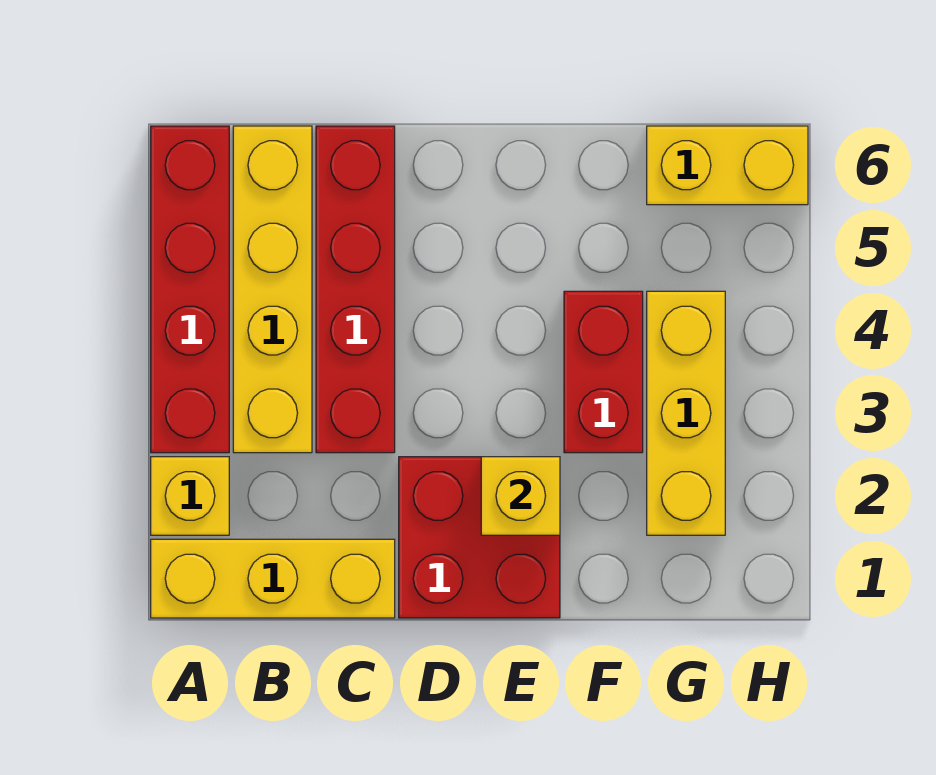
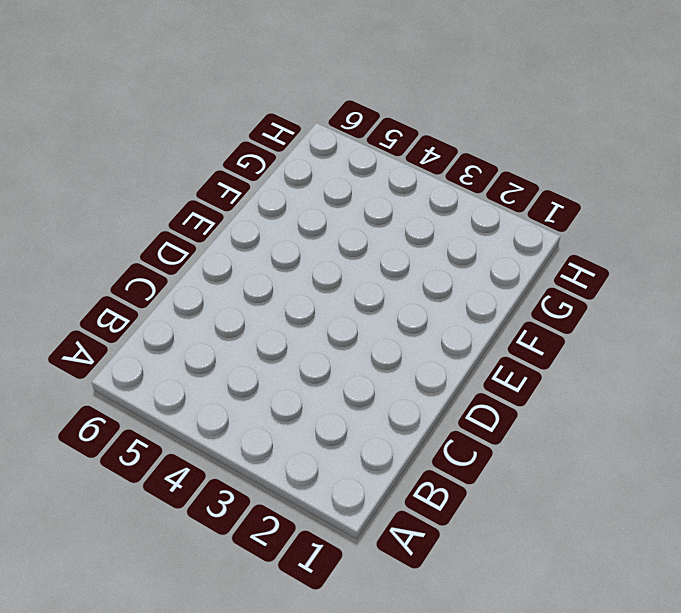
none -> yellow 1x3 brick [151,539,395,618]
none -> yellow 1x1 brick [151,457,229,535]

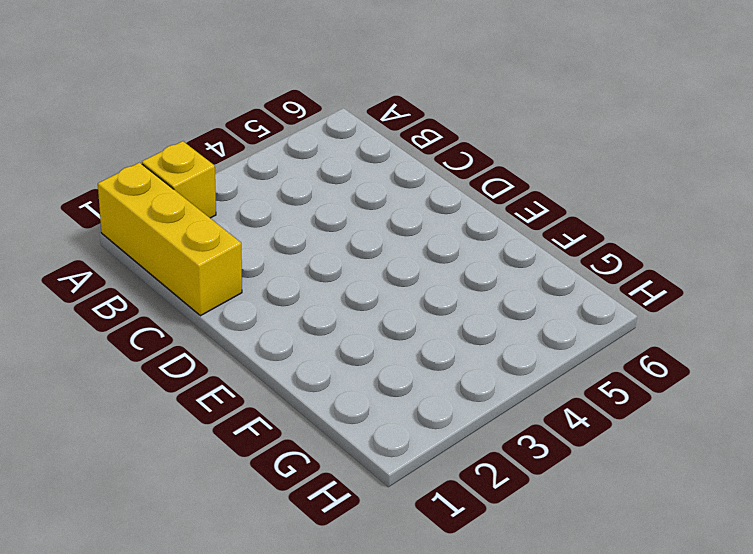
none -> red 1x4 brick [151,126,229,453]
none -> yellow 1x4 brick [233,126,312,453]

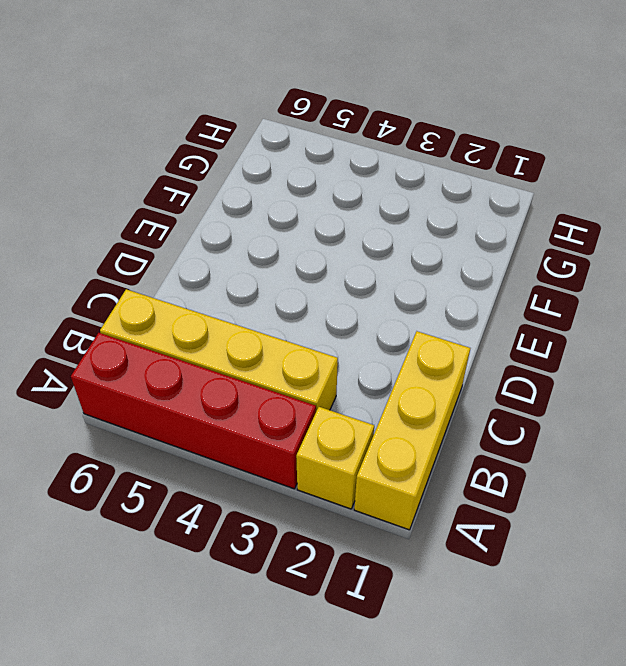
none -> red 1x4 brick [316,126,395,453]
none -> red 2x2 brick [399,457,560,618]

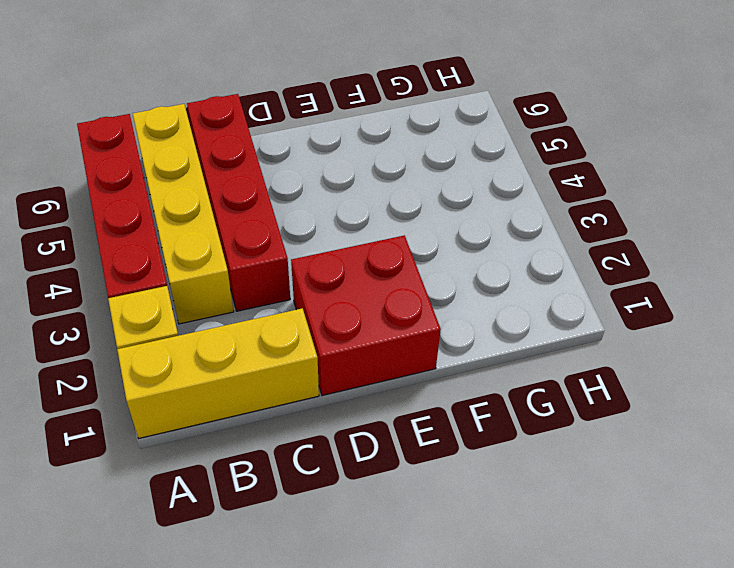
none -> red 1x2 brick [564,291,643,453]
none -> yellow 1x3 brick [647,291,725,535]

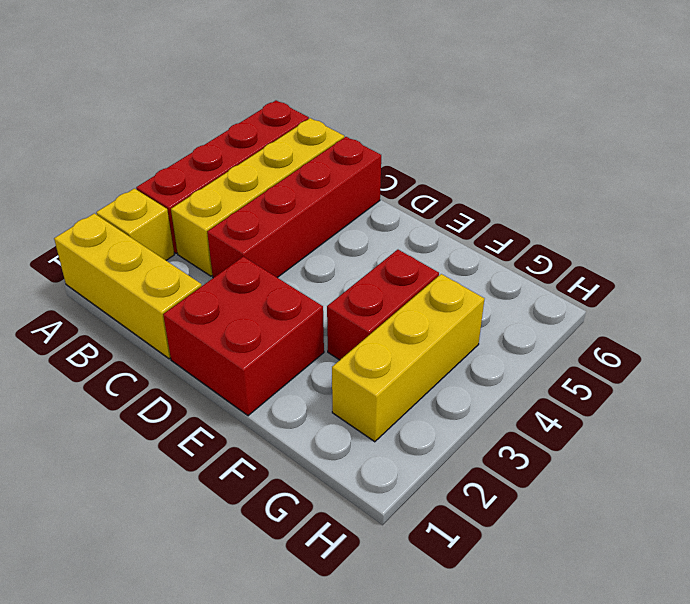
none -> yellow 1x2 brick [647,126,808,205]
none -> yellow 1x1 brick [481,457,560,535]

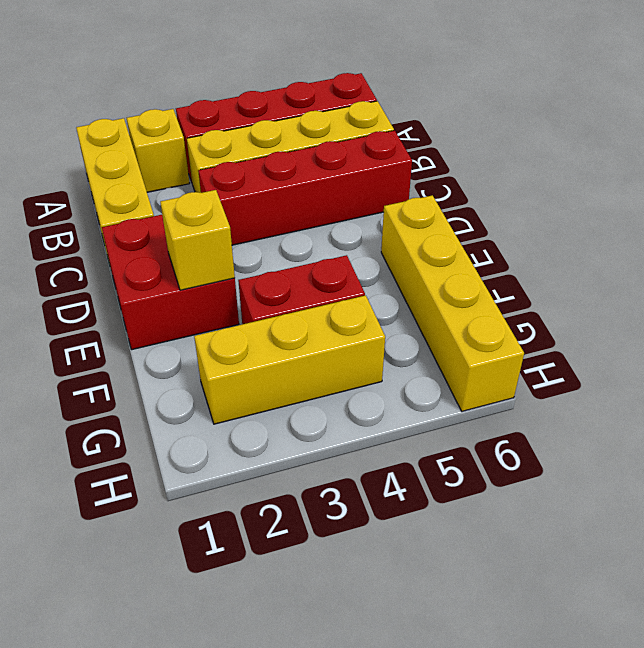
yellow 1x4 brick [381,195,524,411] -> yellow 1x2 brick [647,126,808,205]

